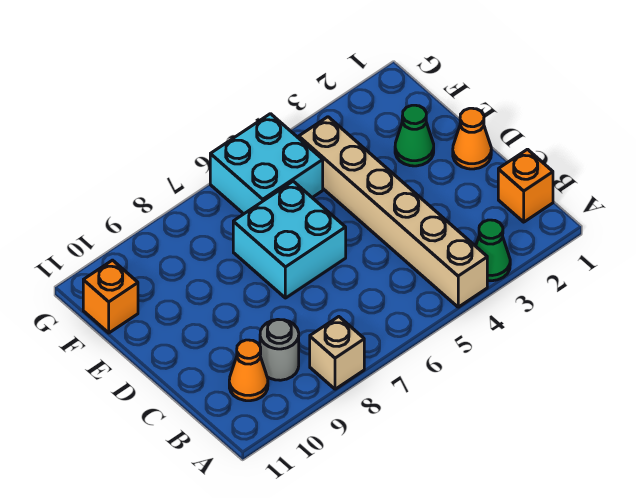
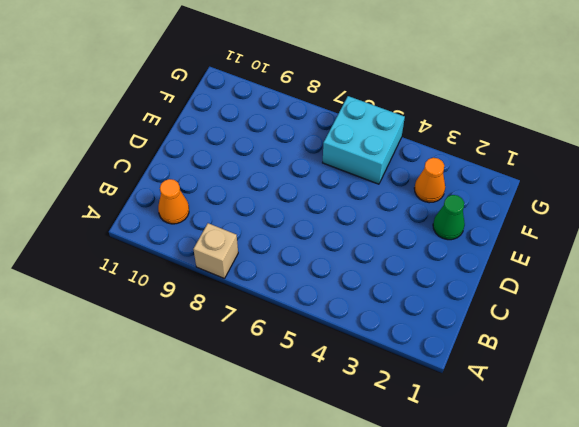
orange 1x1 cone [414,158,445,203] -> orange 1x1 cone moved to [453,108,491,169]
none -> green 1x1 cone [476,220,510,281]
none -> tan 1x6 brick [299,117,487,307]

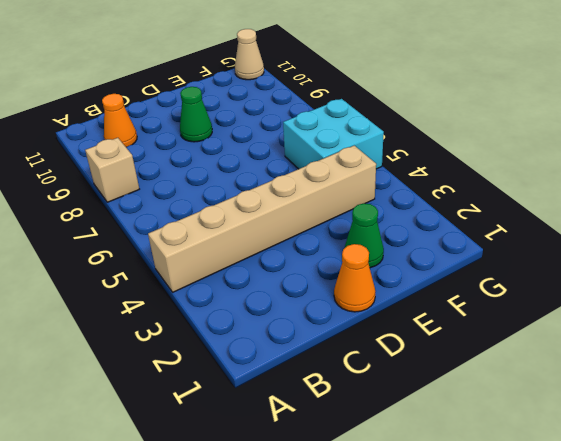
green 1x1 cone [180,87,212,142] -> green 1x1 cone moved to [476,220,510,281]
tan 1x1 cone [235,29,264,80] -> none
none -> orange 1x1 brick [498,149,553,222]
none -> grey 1x1 round brick [260,320,299,380]

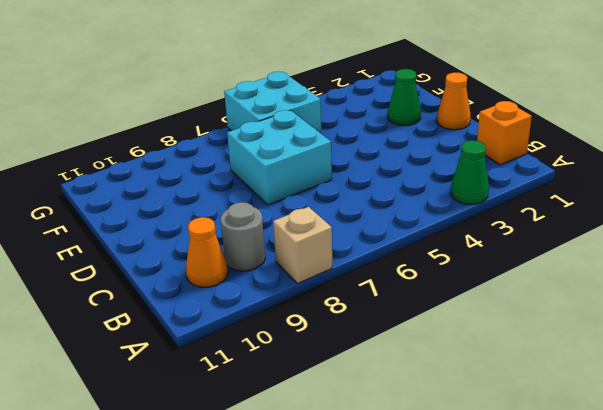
none -> tan 1x6 brick [299,117,487,307]
none -> orange 1x1 brick [83,260,138,333]

